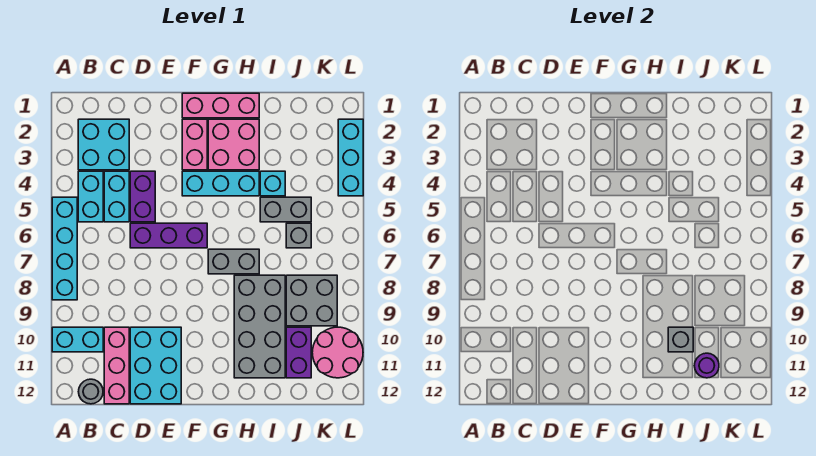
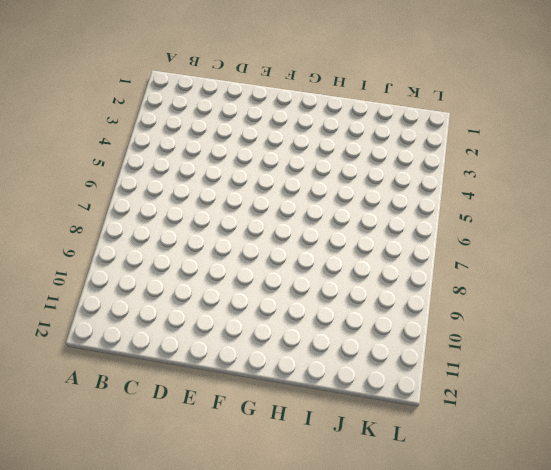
none -> cyan 1x4 brick [52,197,77,300]
none -> cyan 1x2 brick [52,327,103,352]
none -> cyan 2x2 brick [78,119,129,170]

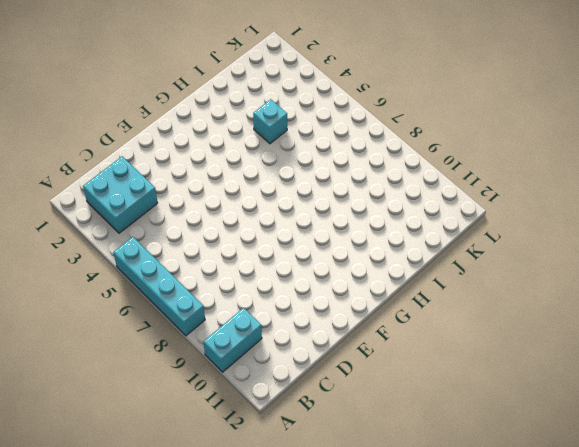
none -> cyan 1x2 brick [78,171,103,222]
none -> grey 1x1 round brick [78,379,103,404]
none -> cyan 1x2 brick [104,171,129,222]

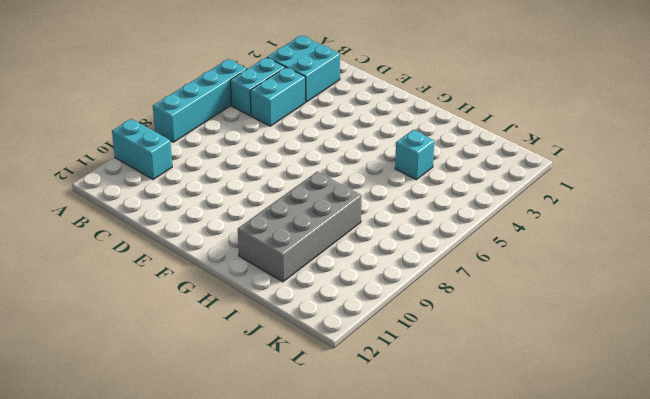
none -> grey 1x1 round brick [78,379,103,404]
none -> pink 1x3 brick [104,327,129,404]
none -> purple 1x2 brick [130,171,155,222]

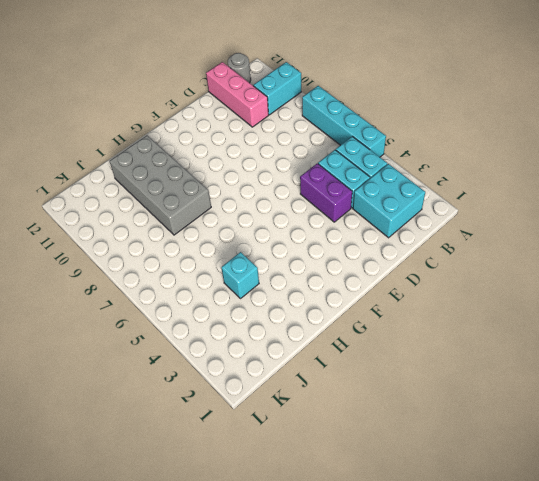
none -> purple 1x3 brick [130,223,207,248]
none -> cyan 2x3 brick [130,327,181,404]
none -> pink 1x3 brick [182,93,259,118]

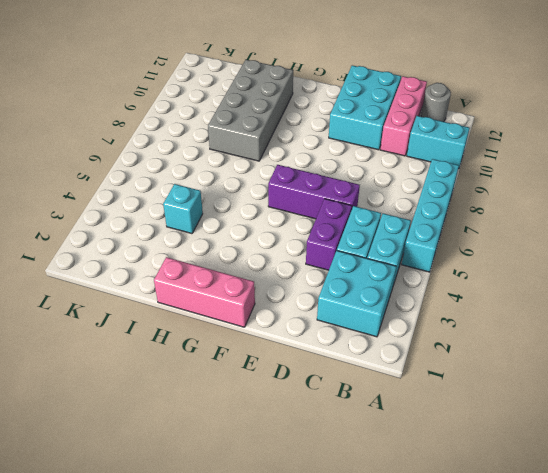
none -> pink 1x2 brick [182,119,207,170]
none -> cyan 1x3 brick [182,171,259,196]
none -> pink 2x2 brick [208,119,259,170]

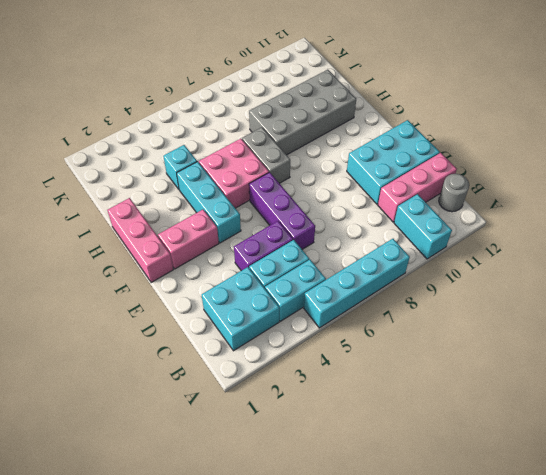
pink 2x2 brick [199,139,269,208] -> pink 2x2 brick moved to [208,119,259,170]
none -> grey 1x2 brick [260,197,311,222]
none -> grey 1x1 brick [286,223,311,248]
none -> grey 2x2 brick [286,275,337,326]

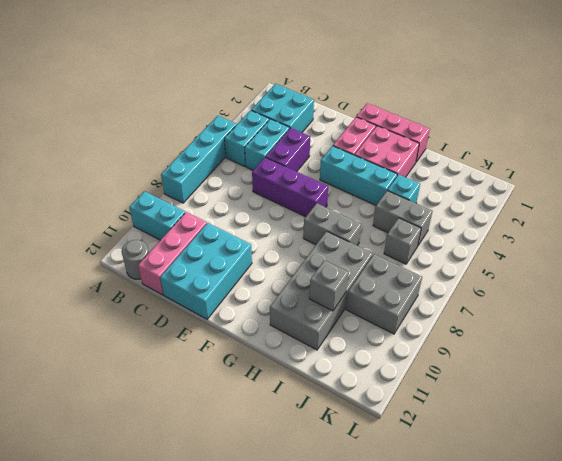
none -> purple 1x2 brick [286,327,311,378]
none -> pink 2x2 round brick [312,327,363,378]
none -> cyan 1x3 brick [338,119,363,196]

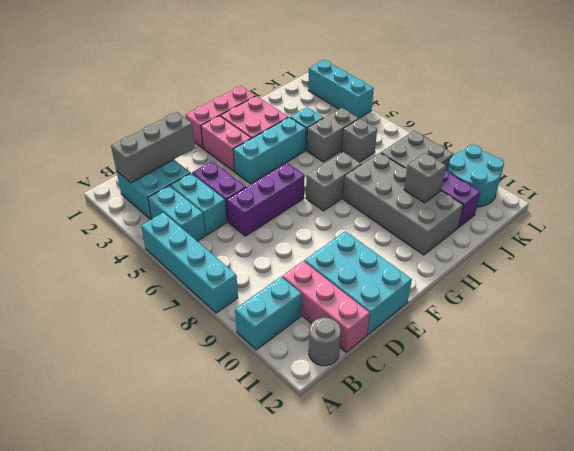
grey 1x3 brick [111,112,195,183] -> none
cyan 2x2 round brick [448,145,504,207] -> pink 2x2 round brick [312,327,363,378]
none -> purple 1x1 round brick [694,353,719,378]

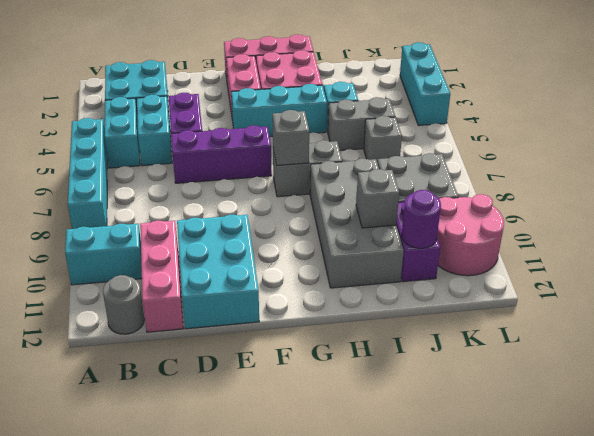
grey 1x1 brick [273,110,309,165] -> none

